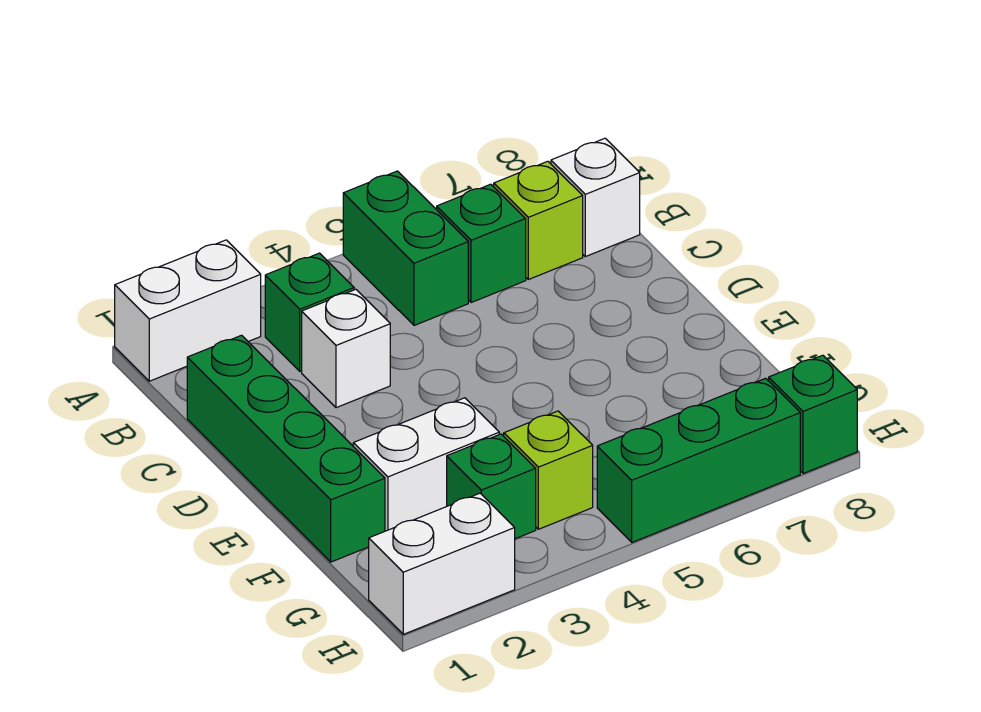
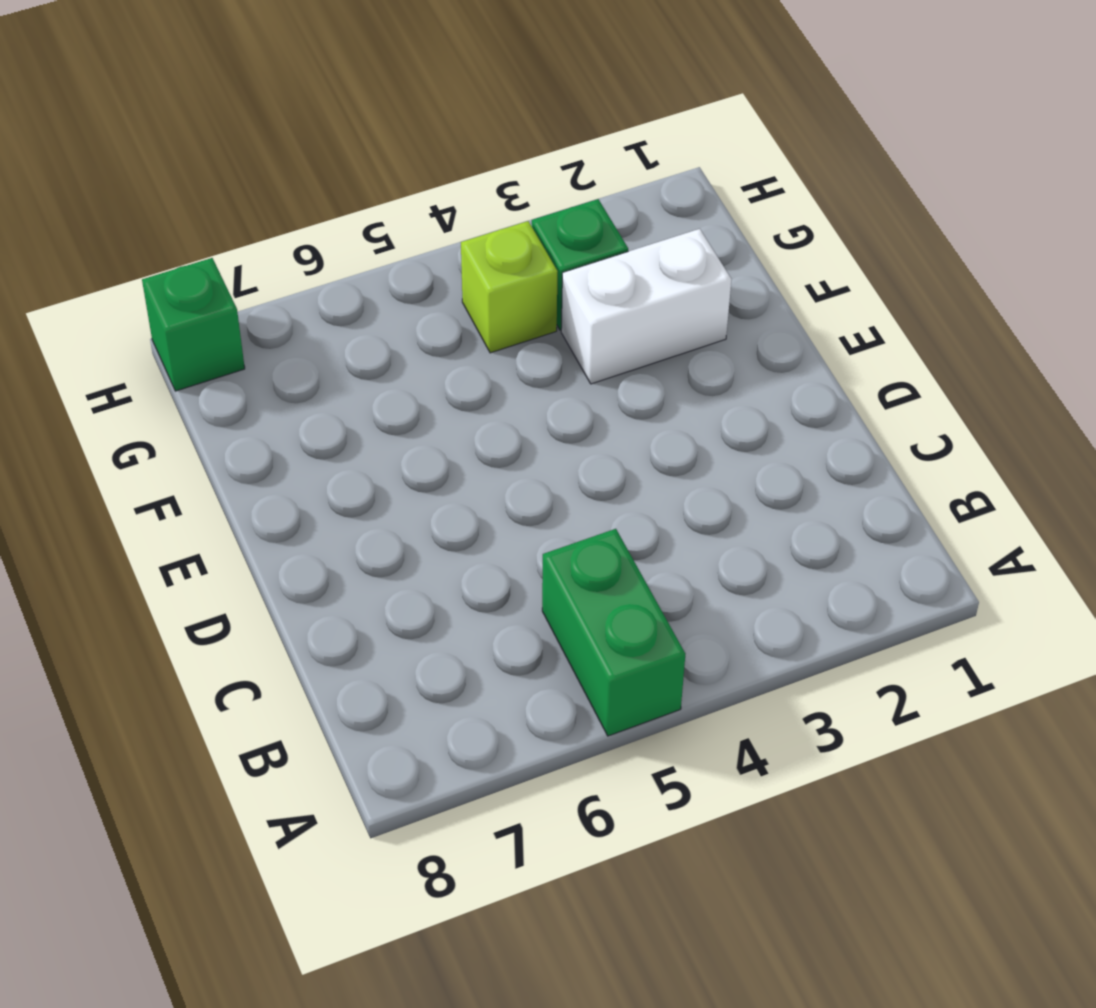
none -> white 1x2 brick [115,240,261,381]
none -> green 1x1 brick [265,253,354,371]
none -> green 1x1 brick [437,184,526,303]

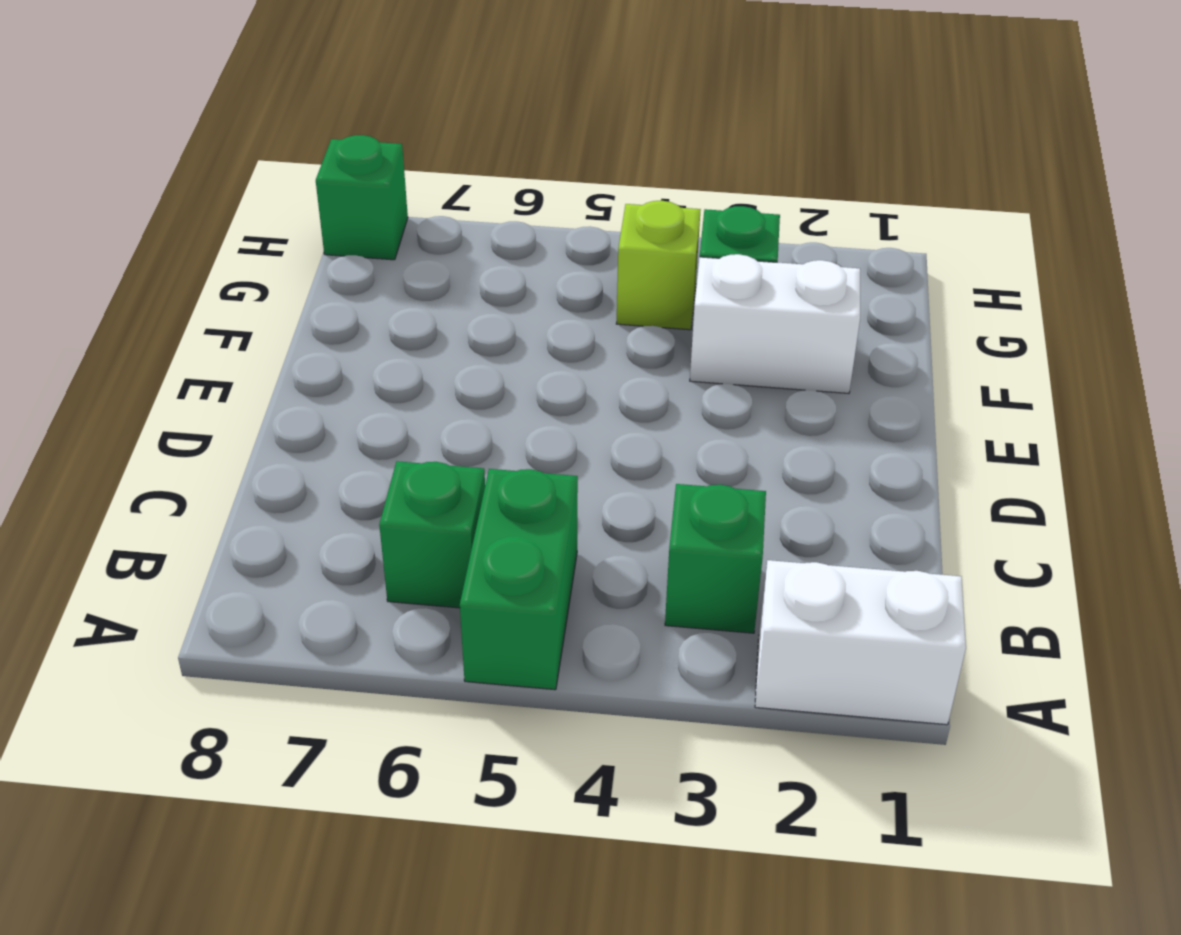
none -> lime 1x1 brick [494,161,583,279]
none -> white 1x1 brick [551,138,640,257]
none -> green 1x4 brick [187,335,385,562]

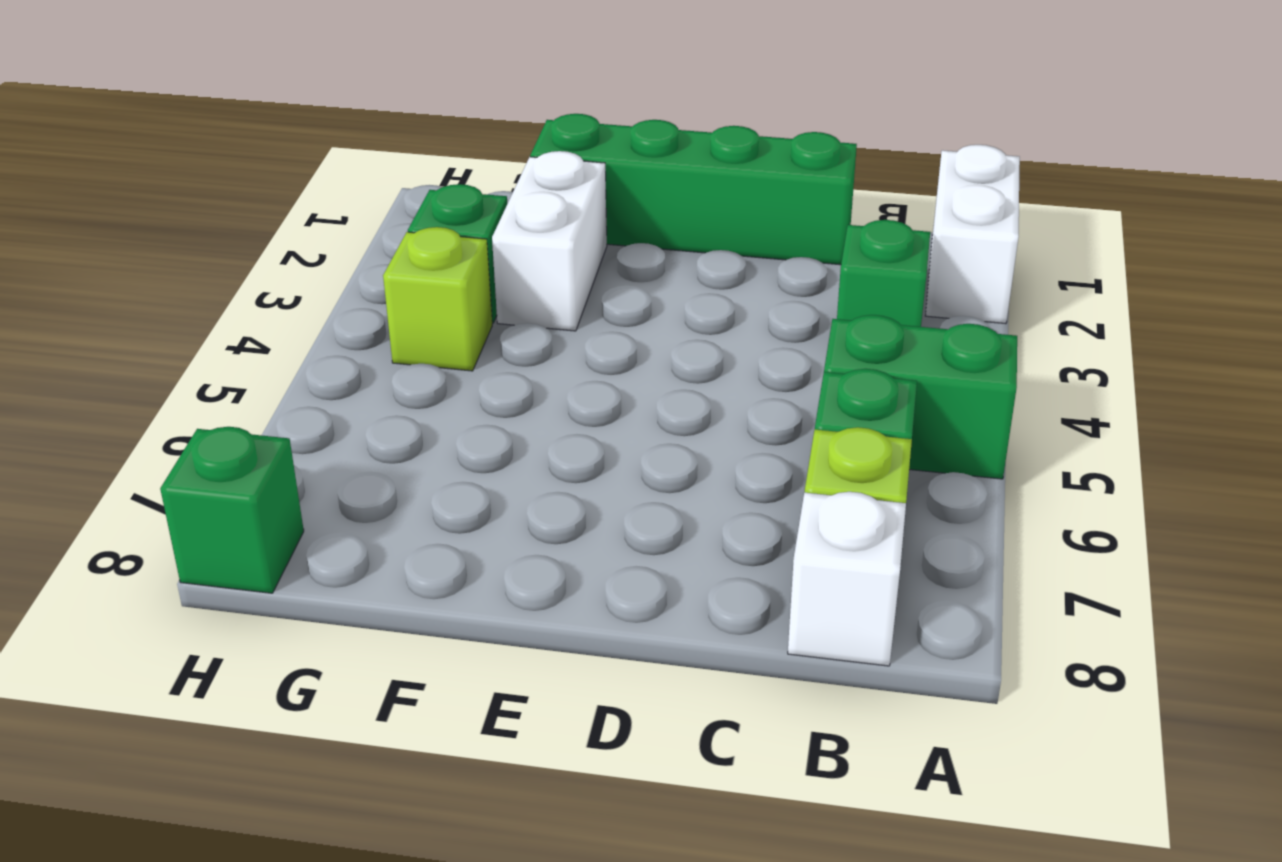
none -> white 1x1 brick [302,289,390,408]
none -> white 1x2 brick [369,493,515,634]
none -> green 1x3 brick [597,378,800,542]

